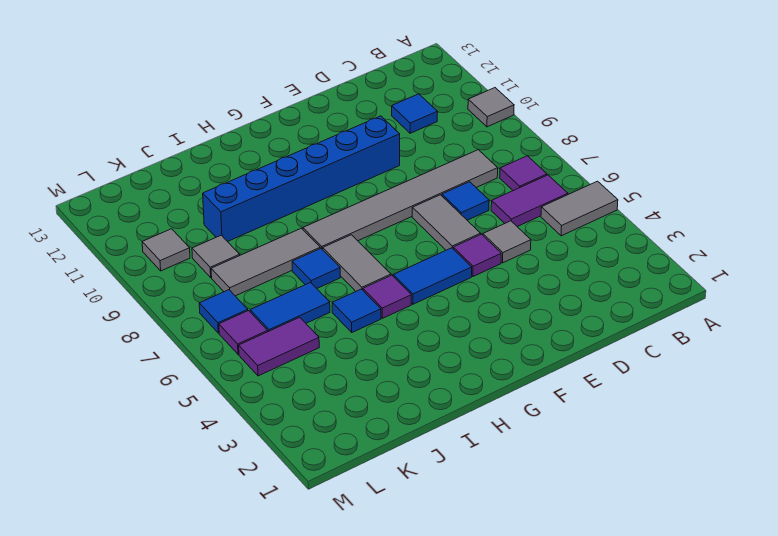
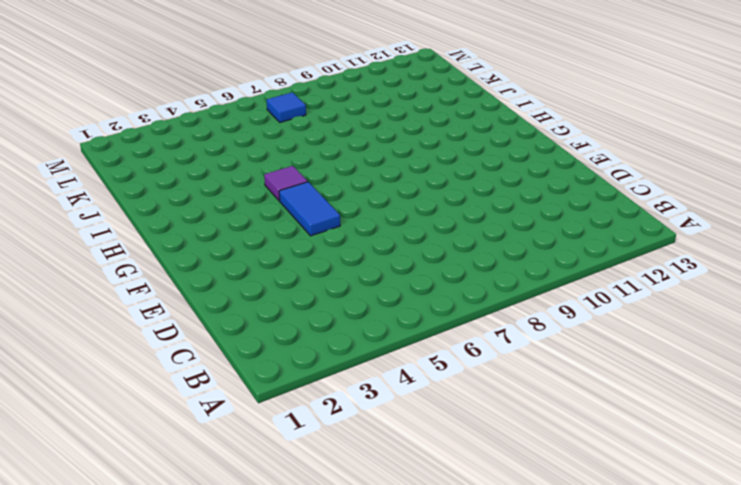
none -> grey 1x2 tile [541,181,618,236]
none -> grey 1x1 tile [468,88,514,127]
none -> purple 1x2 tile [491,175,568,227]

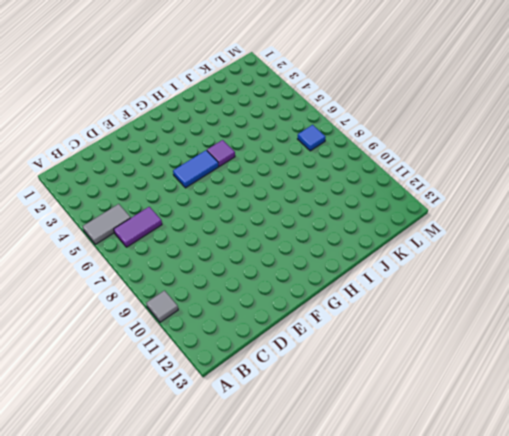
none -> purple 1x1 tile [500,156,547,191]
none -> grey 1x6 tile [303,150,498,250]
none -> blue 1x1 tile [392,94,438,133]

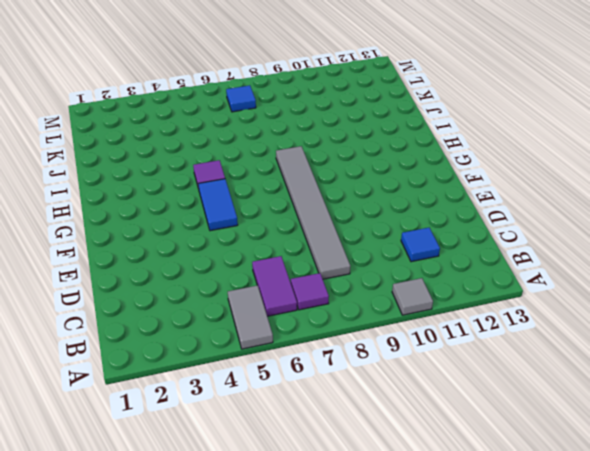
none -> grey 1x1 tile [483,221,531,263]
none -> blue 1x1 tile [442,182,489,220]
none -> purple 1x1 tile [453,234,501,276]

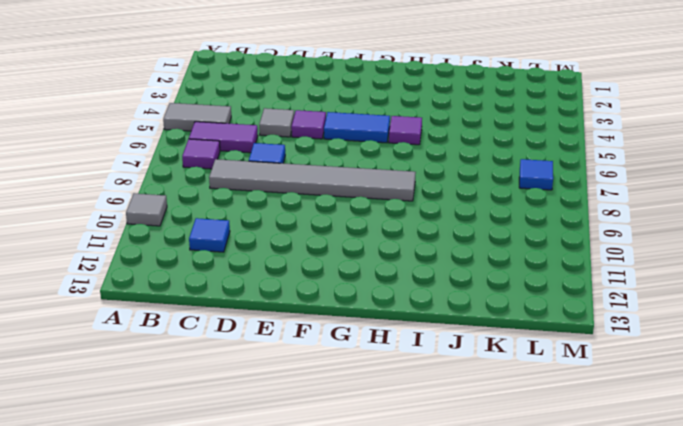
none -> grey 1x2 tile [412,195,481,250]
none -> blue 1x6 brick [203,116,400,242]
none -> grey 1x2 tile [323,235,391,291]

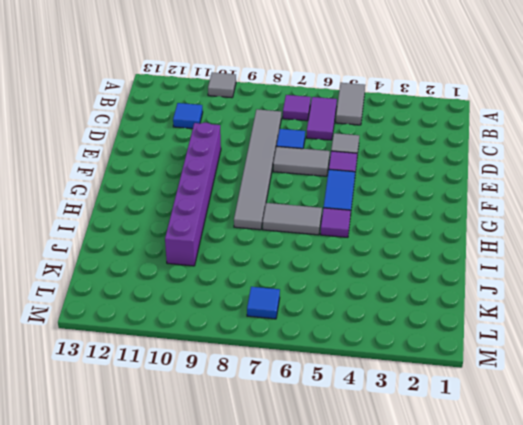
purple 1x6 brick [165,123,221,266] -> blue 1x6 brick [203,116,400,242]
none -> blue 1x1 tile [332,289,381,332]
none -> blue 1x1 tile [292,248,340,288]
none -> grey 1x3 tile [211,228,320,296]

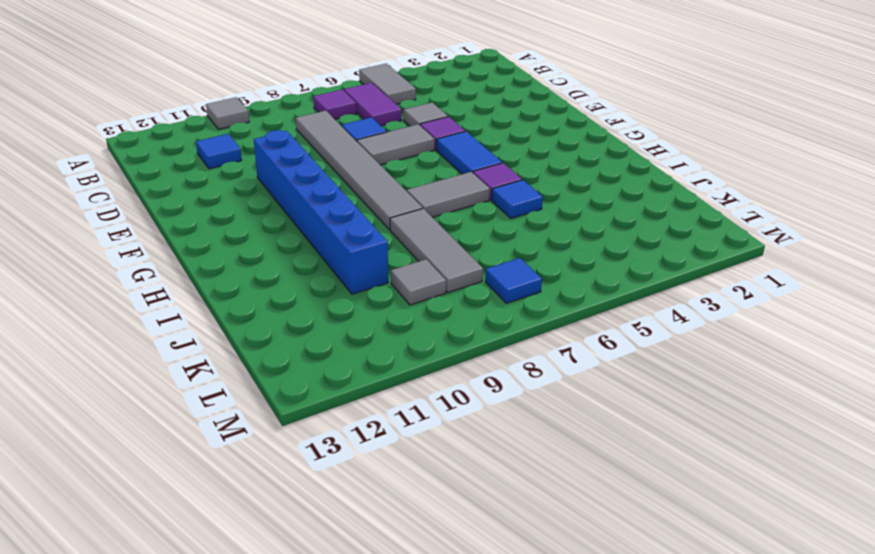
none -> blue 1x1 tile [292,248,340,288]
none -> blue 1x2 tile [250,283,330,332]
none -> purple 1x2 tile [239,317,319,376]

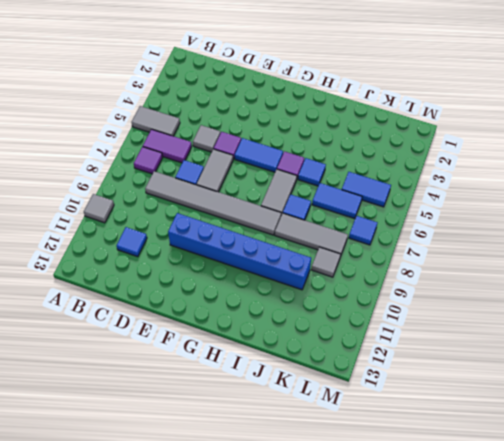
blue 1x2 tile [342,172,391,207] -> purple 1x2 tile [239,317,319,376]
none -> purple 1x1 tile [219,311,268,354]
none -> grey 1x1 tile [142,229,190,271]

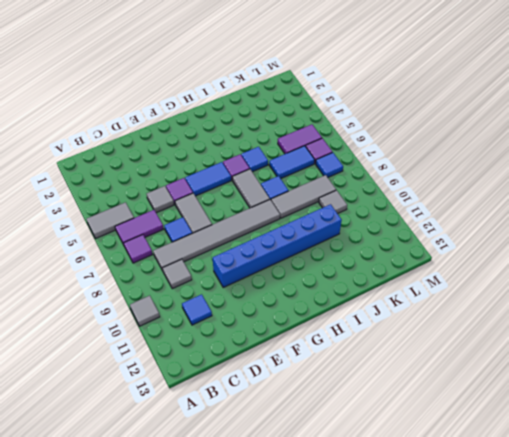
grey 1x1 tile [163,259,192,289] -> grey 1x1 tile moved to [142,229,190,271]

